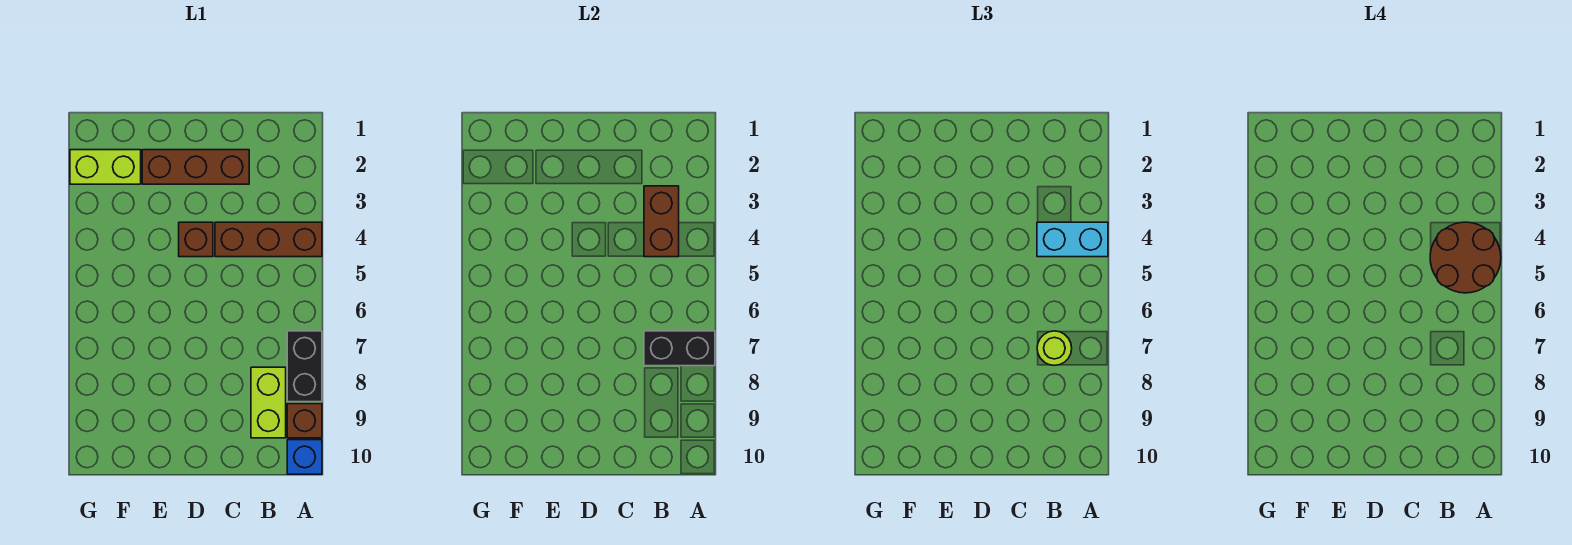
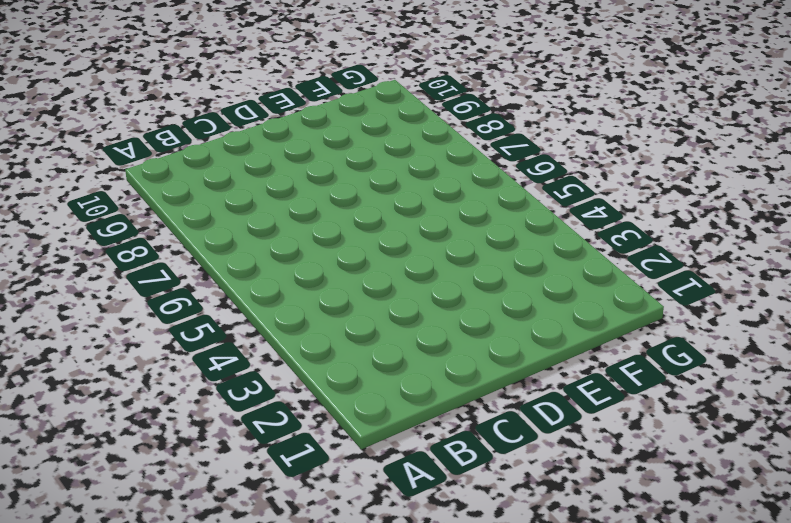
none -> brown 1x3 brick [215,222,322,257]
none -> black 1x2 brick [287,331,322,402]
none -> brown 1x1 brick [287,404,322,438]

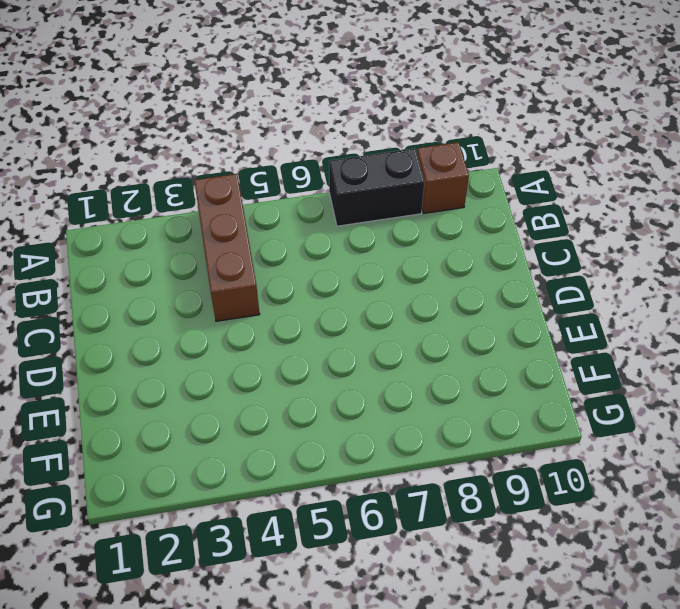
none -> blue 1x1 brick [287,440,322,474]
none -> lime 1x2 brick [251,367,286,438]
none -> brown 1x3 brick [142,150,249,184]

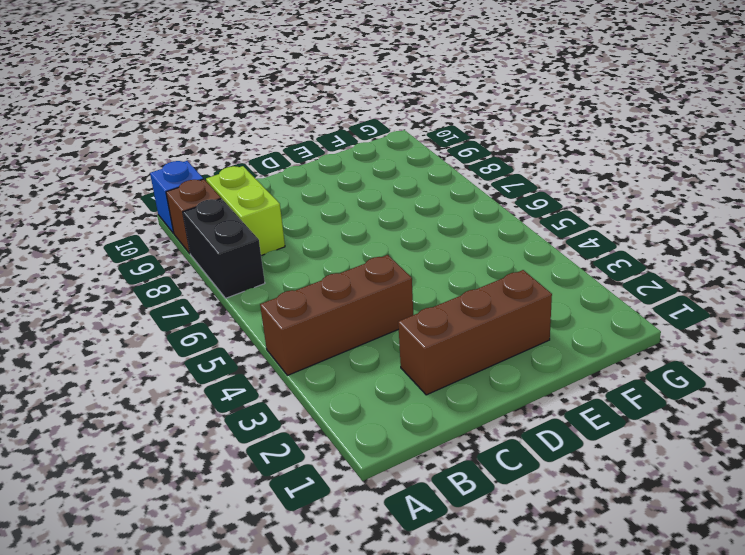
none -> brown 1x1 brick [179,222,213,257]
none -> lime 1x2 brick [70,150,141,184]
none -> black 1x2 brick [644,331,715,366]

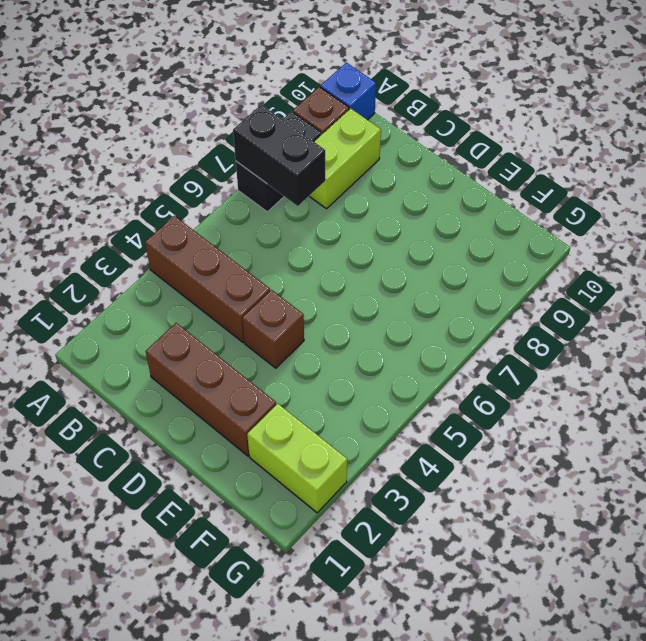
none -> brown 1x2 brick [644,186,679,257]
none -> cyan 1x2 brick [1037,222,1108,257]
none -> lime 1x1 round brick [1037,331,1072,365]

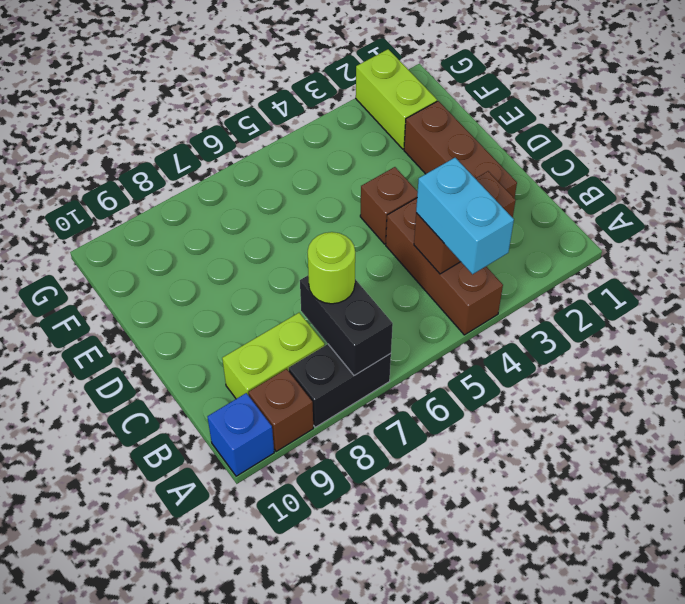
none -> brown 2x2 round brick [1430,222,1501,293]

